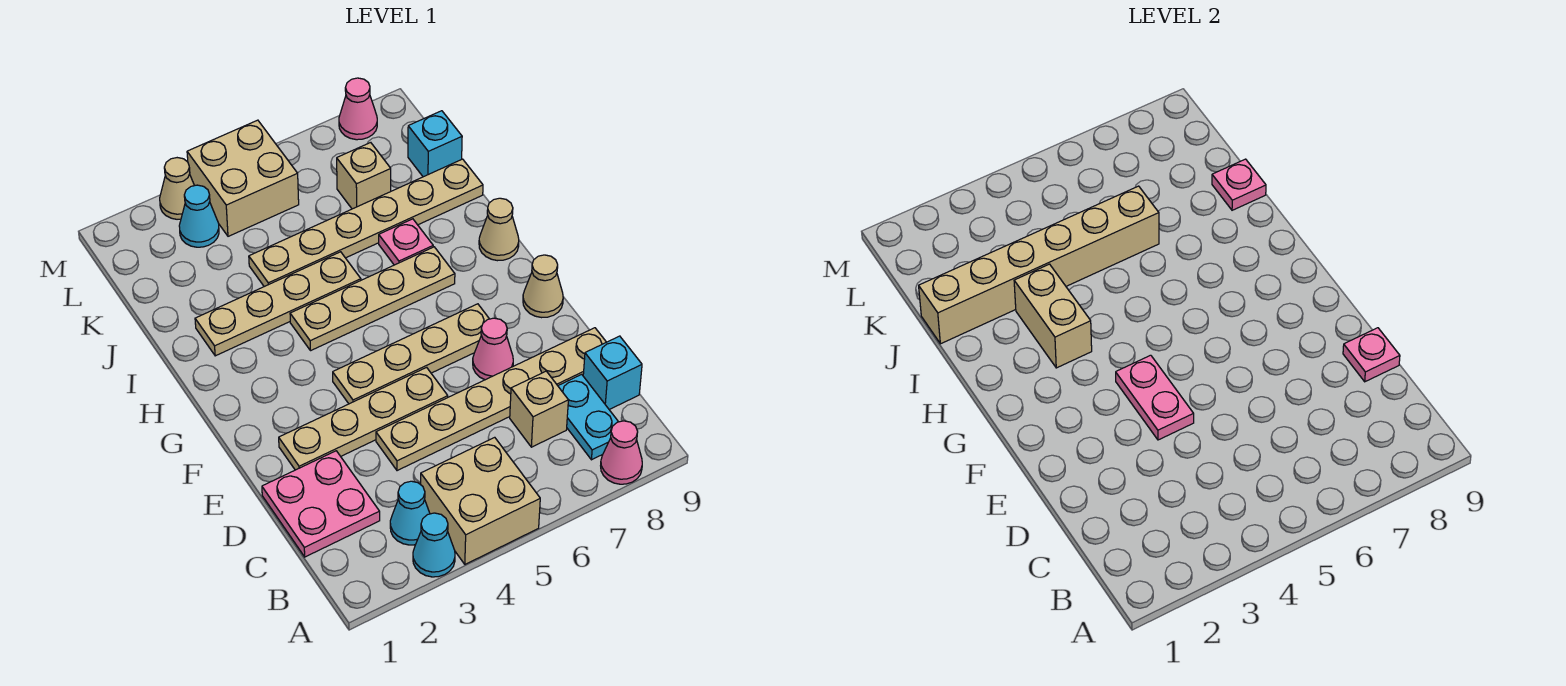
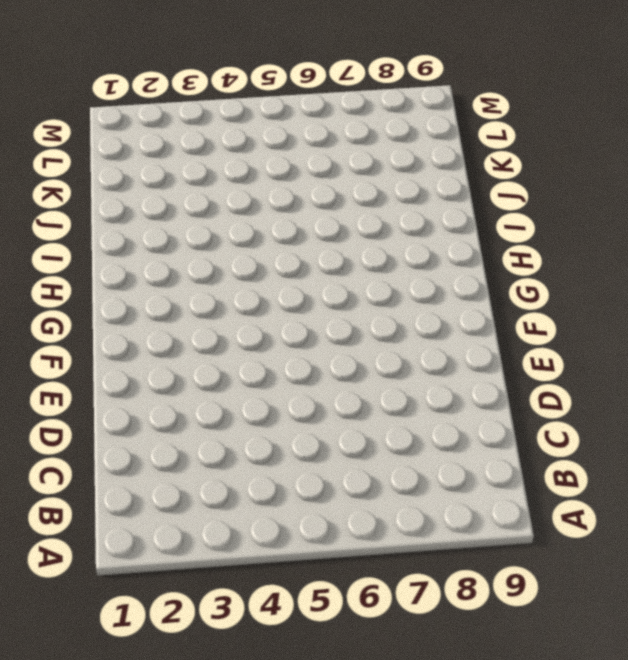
none -> cyan 1x1 cone [413,513,455,577]
none -> tan 2x2 brick [421,437,540,564]
none -> pink 1x1 cone [601,421,642,484]

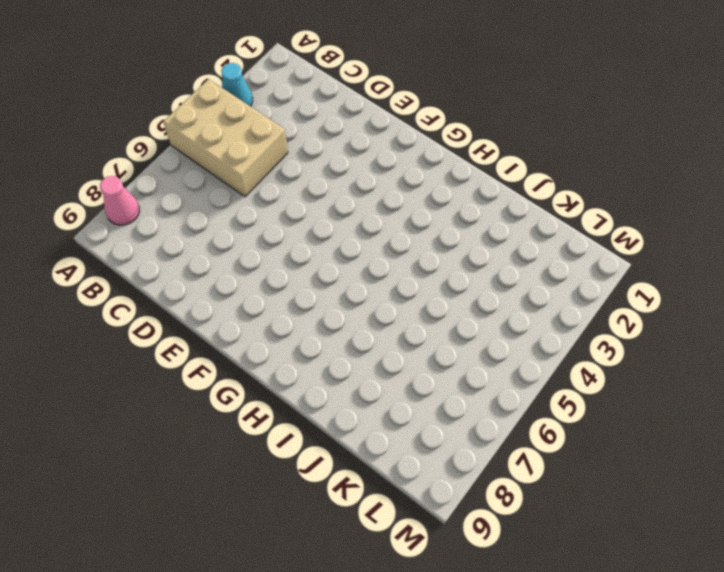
tan 2x3 brick [163,79,288,197] -> tan 2x2 brick [421,437,540,564]
none -> cyan 1x1 cone [390,481,430,545]
none -> cyan 1x2 plate [558,374,618,460]
none -> pink 2x2 plate [262,451,380,557]

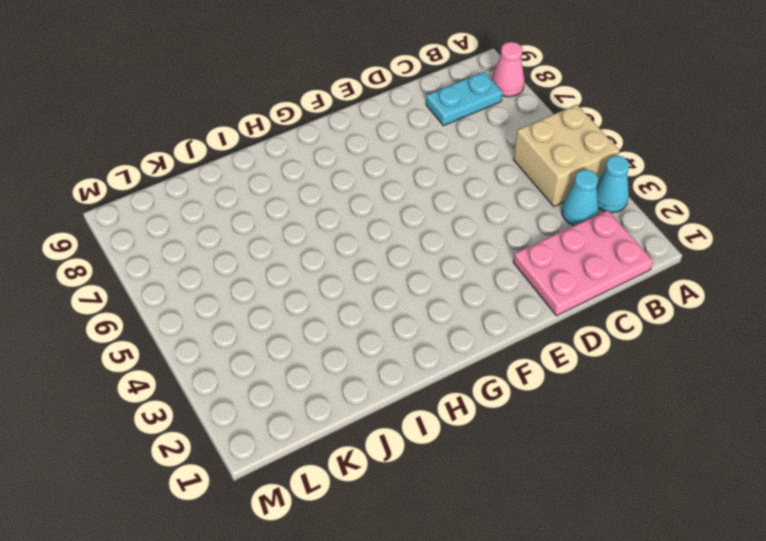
pink 2x3 plate [513,210,653,316] -> pink 2x2 plate [262,451,380,557]
none -> tan 1x1 brick [510,371,568,447]
none -> cyan 1x1 brick [583,336,642,410]
none -> tan 1x6 plate [376,328,606,471]

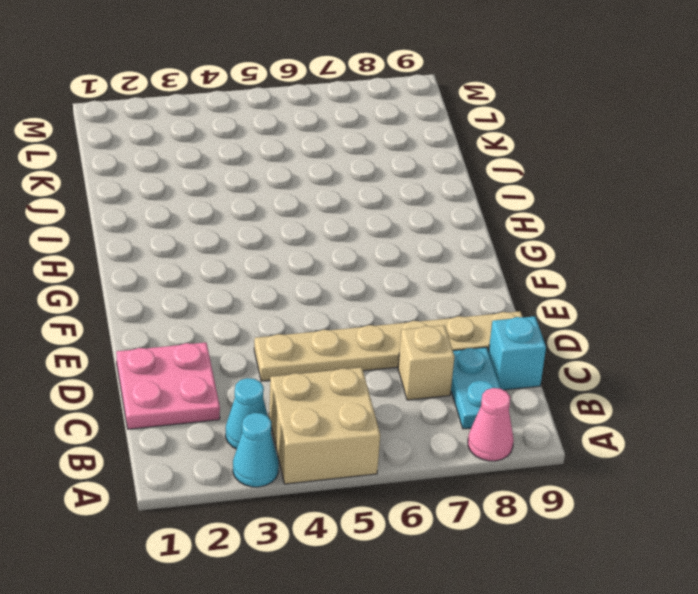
none -> tan 1x4 plate [279,367,448,470]
none -> pink 1x1 cone [473,318,513,380]
none -> tan 1x4 plate [333,304,489,404]

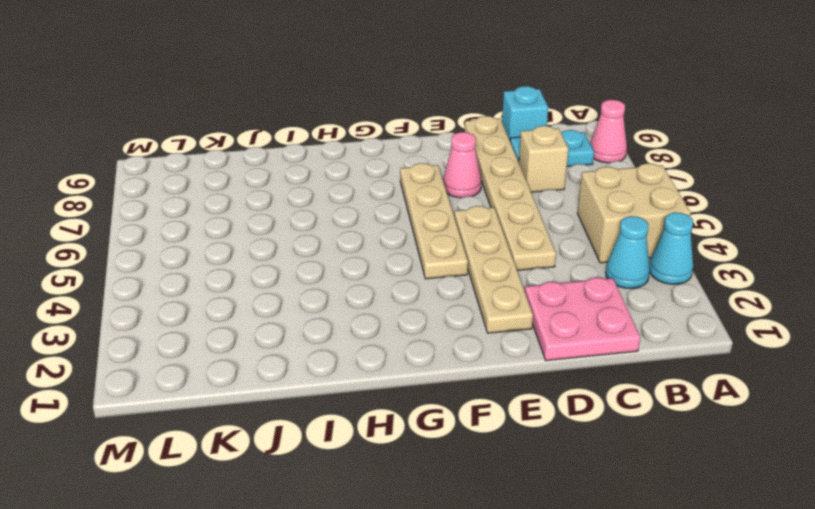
none -> tan 1x1 cone [523,255,563,318]
none -> tan 1x4 plate [290,247,455,351]
none -> tan 1x1 cone [479,198,519,261]

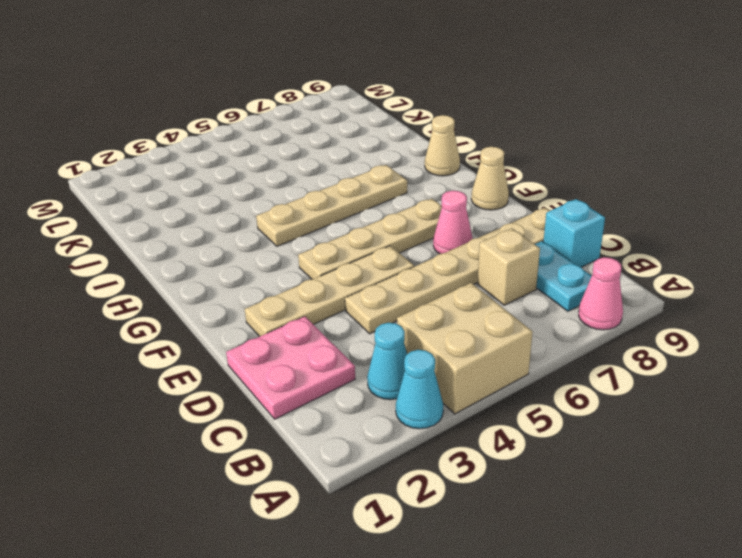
none -> tan 1x4 plate [195,252,361,356]
none -> pink 1x1 plate [379,219,433,265]
none -> tan 1x6 plate [249,159,483,287]

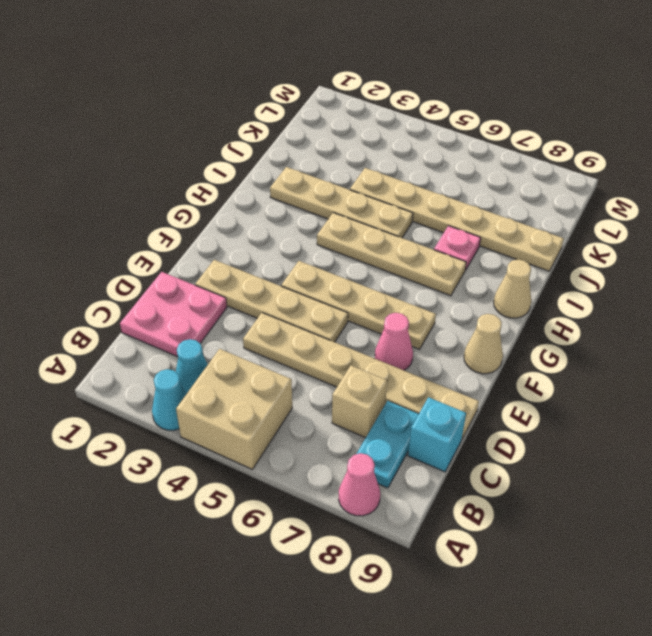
none -> tan 1x1 brick [337,143,391,209]
none -> cyan 1x1 brick [408,111,462,177]
none -> cyan 1x1 cone [179,185,219,247]

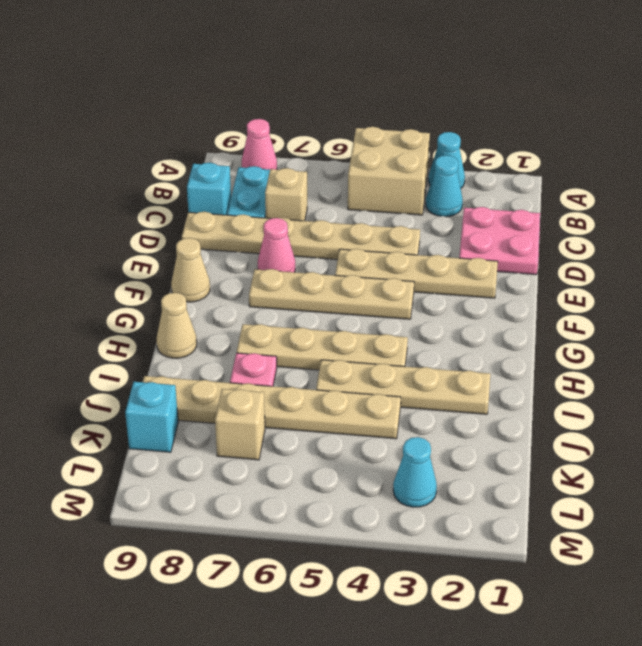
none -> tan 2x2 brick [187,120,299,236]
none -> tan 1x1 cone [160,158,194,219]
none -> pink 1x1 cone [339,78,377,140]

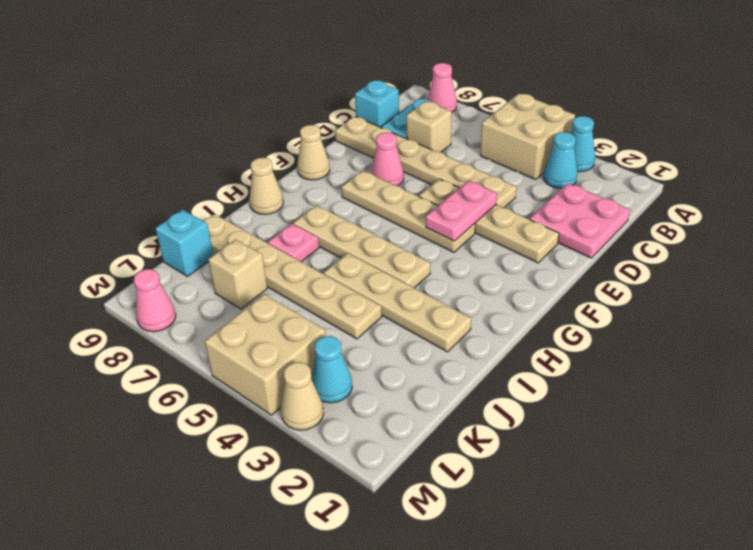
none -> pink 1x1 plate [1343,328,1400,382]
none -> tan 1x2 brick [1014,264,1092,368]
none -> tan 1x6 brick [919,186,1159,344]

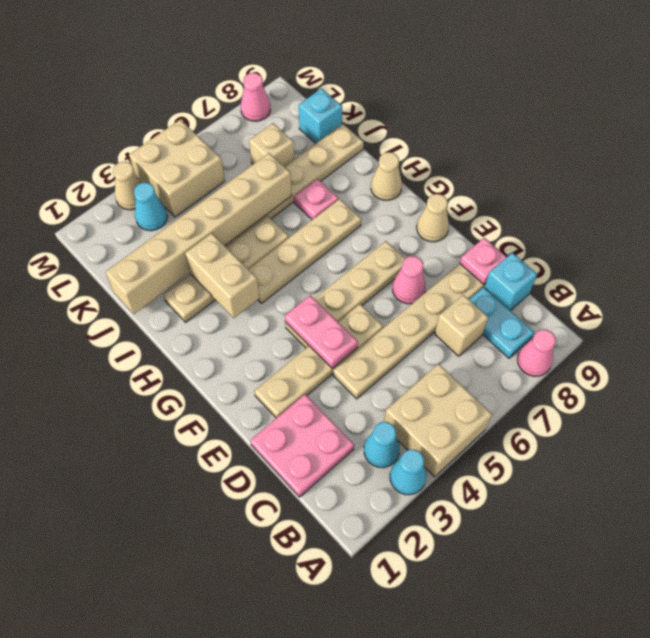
none -> pink 1x1 plate [1212,159,1266,210]

